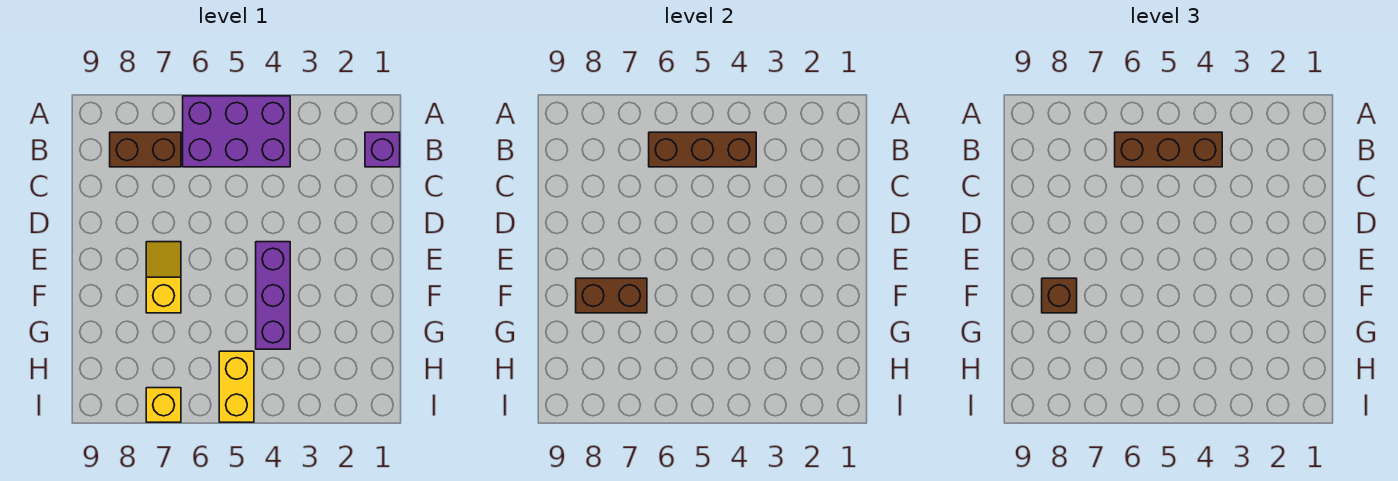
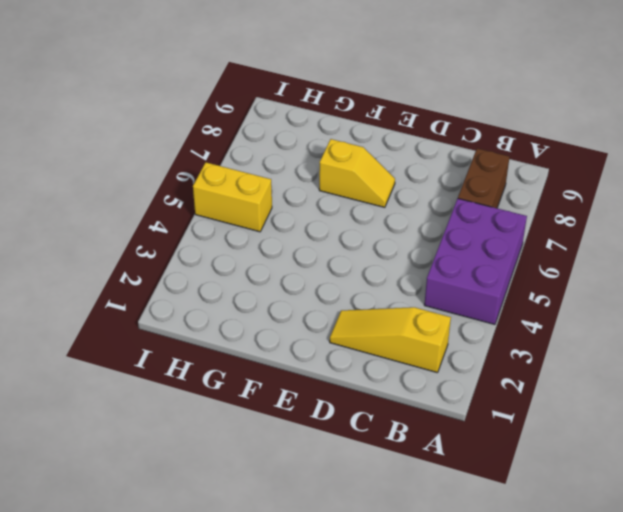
yellow 1x3 slope [330,307,451,373] -> none
none -> purple 1x1 brick [365,132,400,167]
none -> purple 1x3 brick [256,242,290,349]

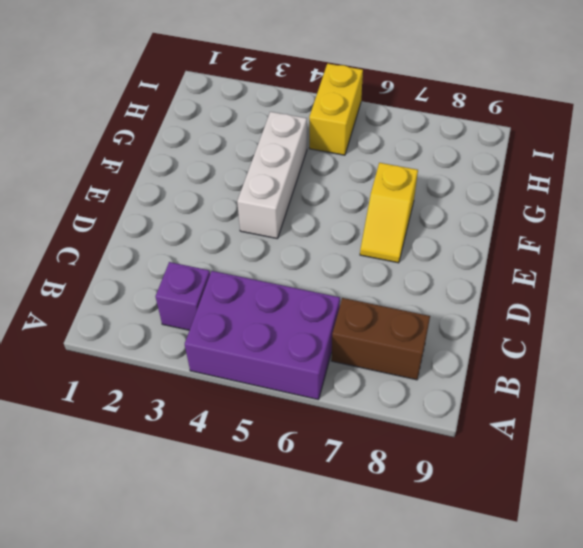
purple 1x1 brick [156,262,210,330] -> purple 1x1 brick moved to [365,132,400,167]
white 1x3 brick [237,112,307,239] -> purple 1x3 brick [256,242,290,349]
none -> yellow 1x1 brick [146,388,181,422]
none -> brown 1x3 brick [649,132,756,167]

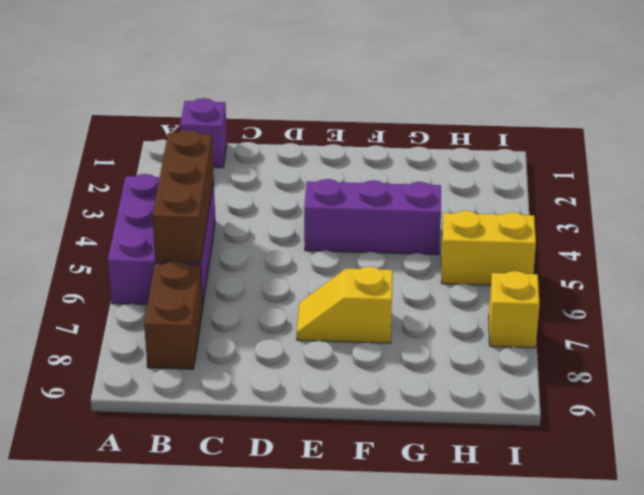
none -> brown 1x2 brick [576,278,647,313]
none -> brown 1x3 brick [1115,132,1222,167]

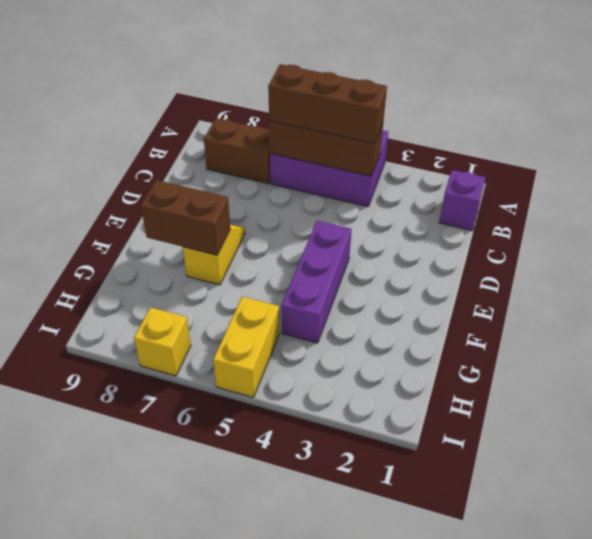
none -> brown 1x1 brick [1042,278,1077,313]

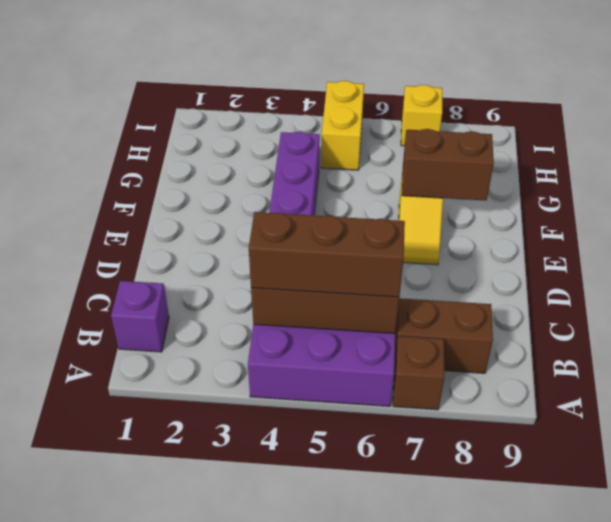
brown 1x1 brick [393,336,444,410] -> brown 1x1 brick moved to [1042,278,1077,313]

